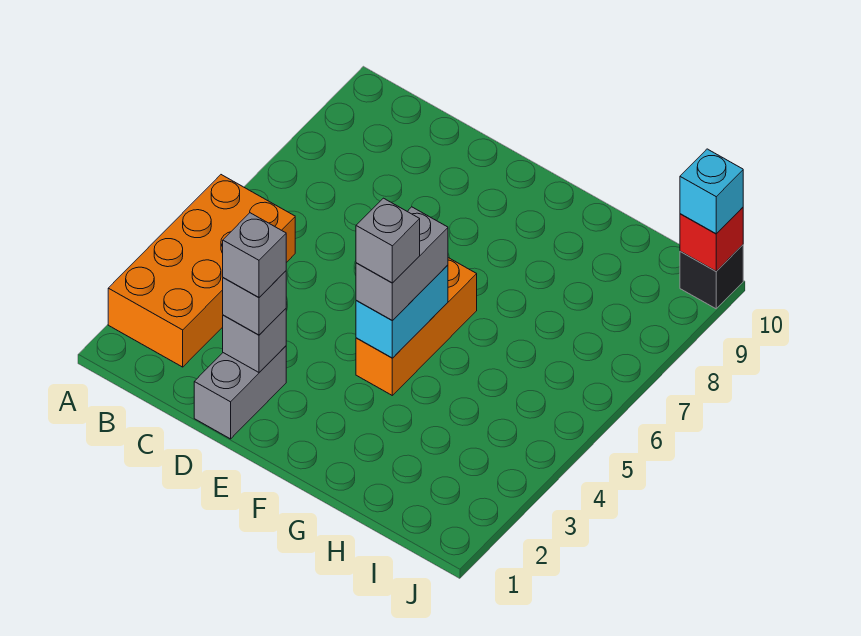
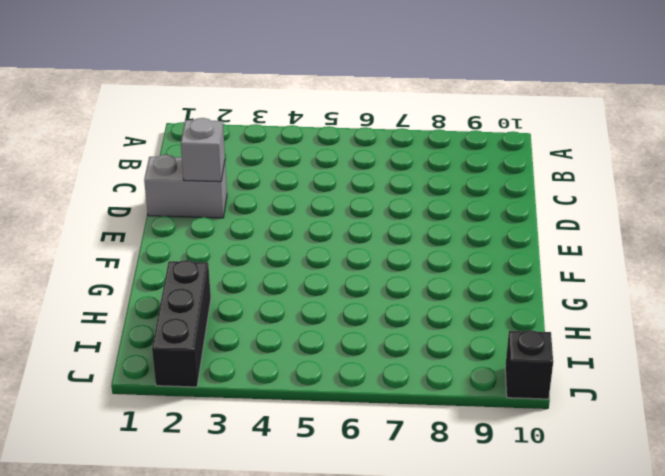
black 1x3 brick [152,260,211,387] -> none
none -> orange 2x4 brick [108,175,295,367]
none -> orange 1x3 brick [356,258,477,395]
none -> cyan 1x2 brick [356,265,448,358]

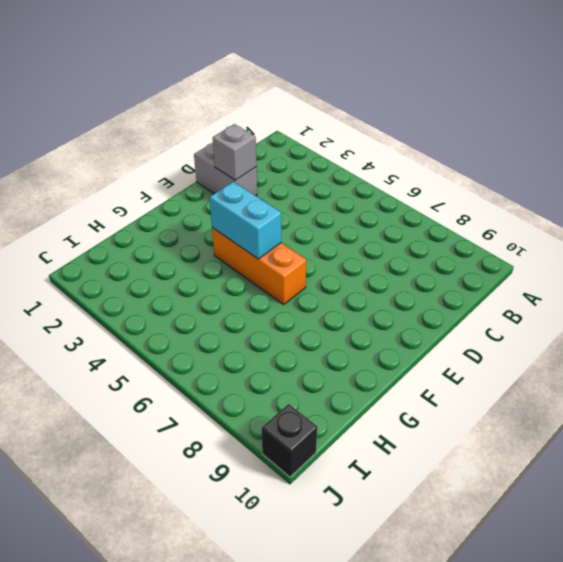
none -> orange 2x4 brick [108,175,295,367]
none -> red 1x1 brick [680,207,743,271]
none -> grey 1x1 brick [223,271,286,335]

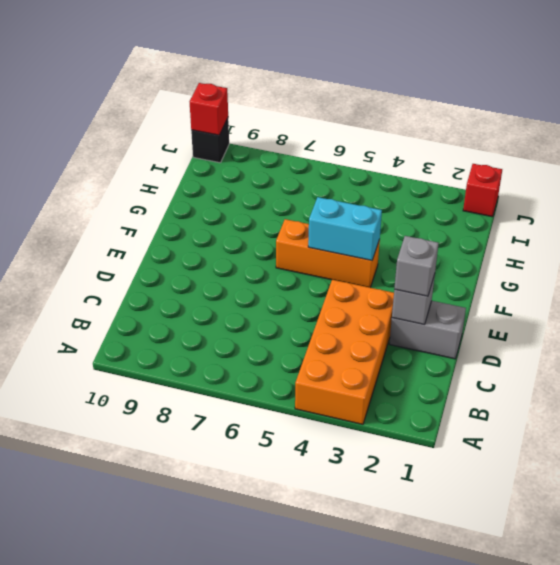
orange 2x4 brick [295,280,394,424] -> orange 2x4 brick turned to [108,175,295,367]
red 1x1 brick [463,164,502,217] -> none
none -> grey 1x2 brick [356,207,448,320]
none -> cyan 1x1 brick [680,149,743,234]
none -> grey 1x1 brick [223,213,286,297]

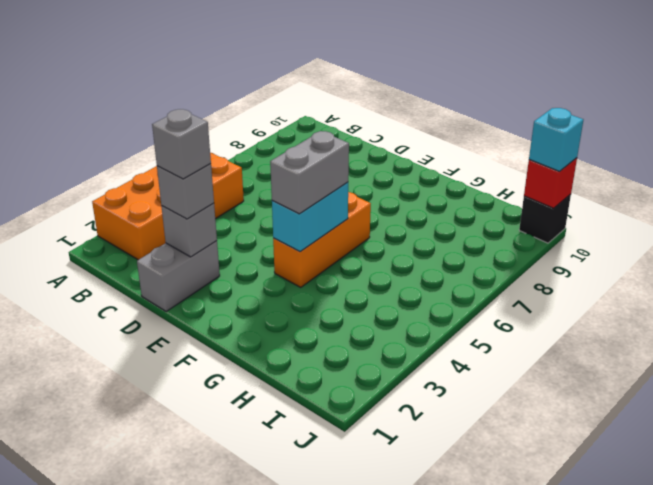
none -> grey 1x1 brick [356,198,420,283]

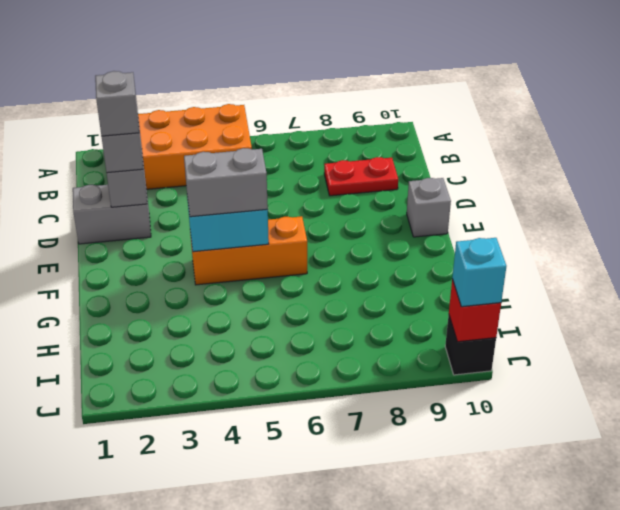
red 1x2 plate [324,157,398,196] -> none
grey 1x1 brick [407,178,451,237] -> grey 1x1 brick moved to [356,198,420,283]

